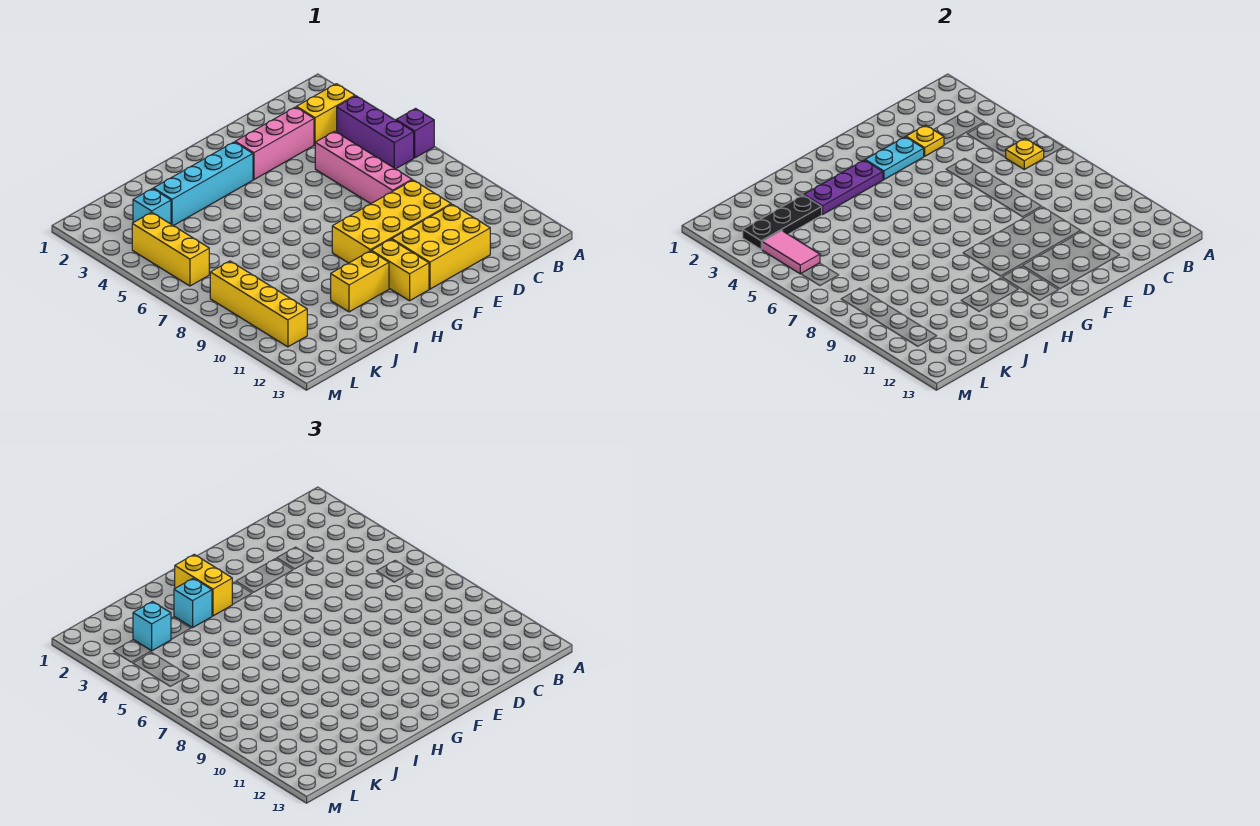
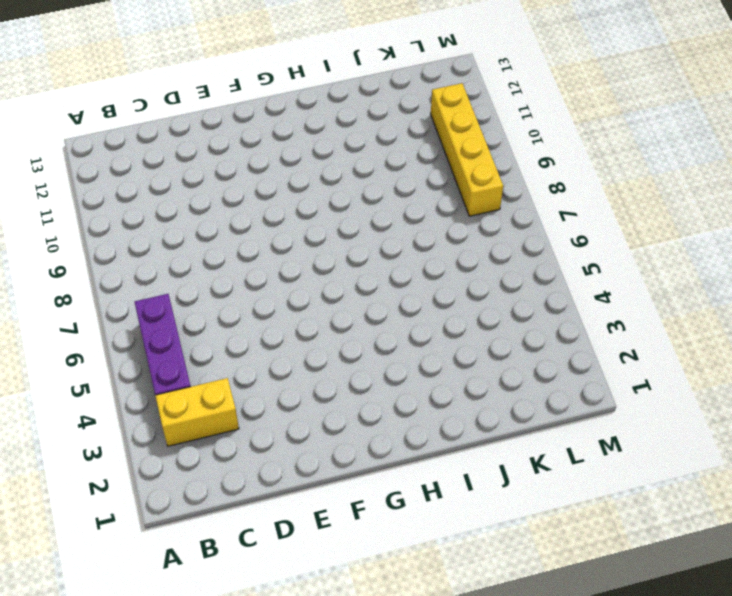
none -> purple 1x1 brick [396,109,434,158]
none -> pink 1x3 brick [235,107,314,180]
none -> pink 1x4 brick [315,131,412,204]

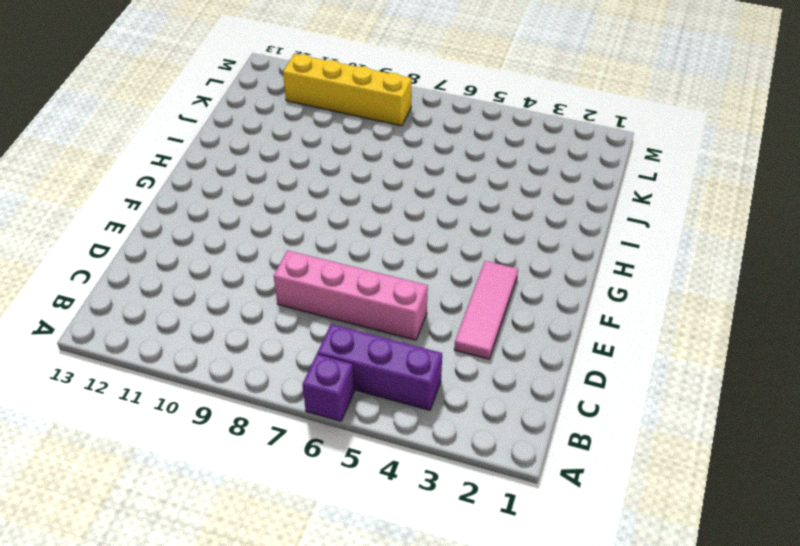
pink 1x3 tile [454,261,518,359] -> pink 1x3 brick [235,107,314,180]
none -> yellow 1x2 brick [297,84,355,144]
none -> yellow 2x4 brick [332,180,451,263]
none -> yellow 2x3 brick [392,204,490,289]

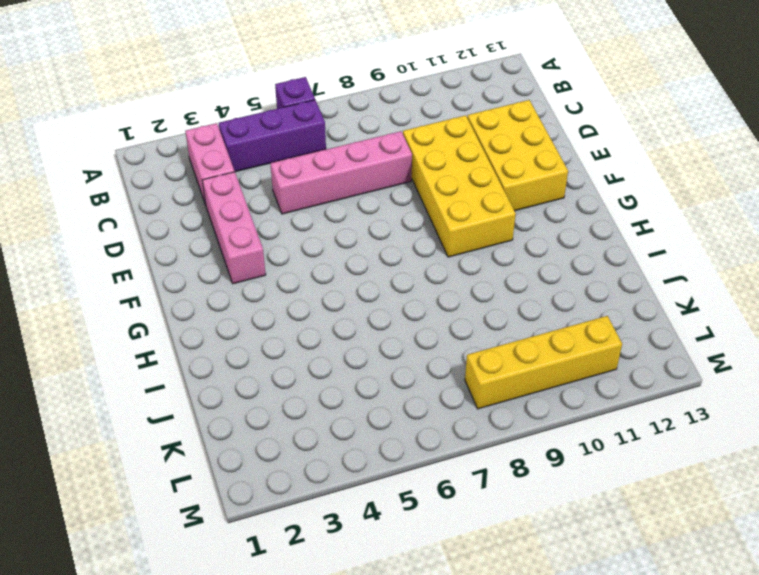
pink 1x2 brick [185,123,235,205] -> yellow 1x2 brick [297,84,355,144]
none -> cyan 1x4 brick [153,142,253,226]
none -> yellow 1x2 brick [371,239,429,301]
none -> yellow 1x2 brick [331,251,389,312]

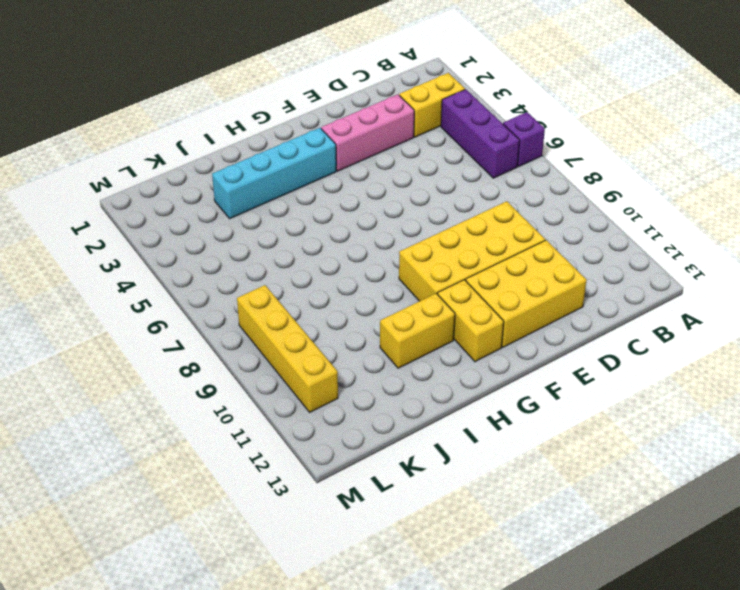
none -> pink 1x4 brick [315,131,412,204]
none -> cyan 1x1 brick [133,189,171,224]
none -> yellow 1x3 brick [132,212,209,286]

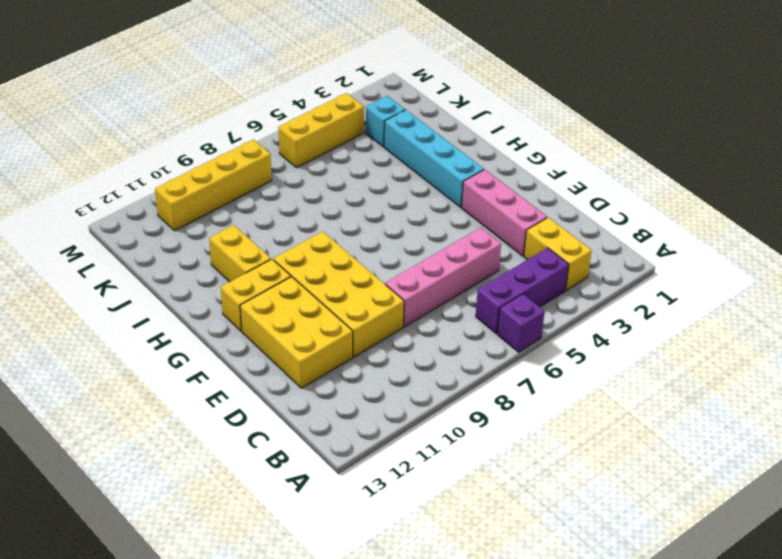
none -> yellow 1x1 plate [1005,138,1044,169]
none -> yellow 1x1 plate [906,125,944,156]
none -> cyan 1x2 plate [865,137,924,180]

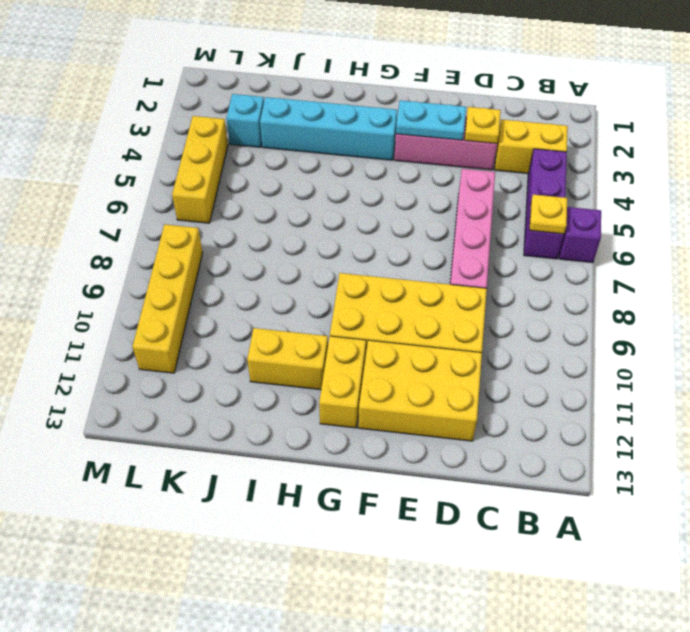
none -> purple 1x3 plate [804,160,883,215]
none -> black 1x3 plate [743,195,822,249]
none -> pink 1x2 tile [762,231,820,274]

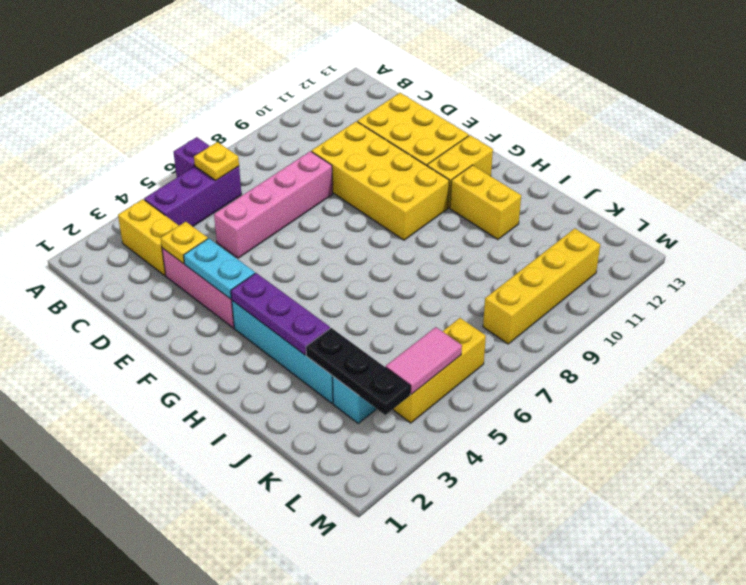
none -> yellow 1x2 brick [175,554,232,616]
none -> cyan 1x1 brick [174,578,212,628]
none -> cyan 1x1 brick [133,602,171,651]

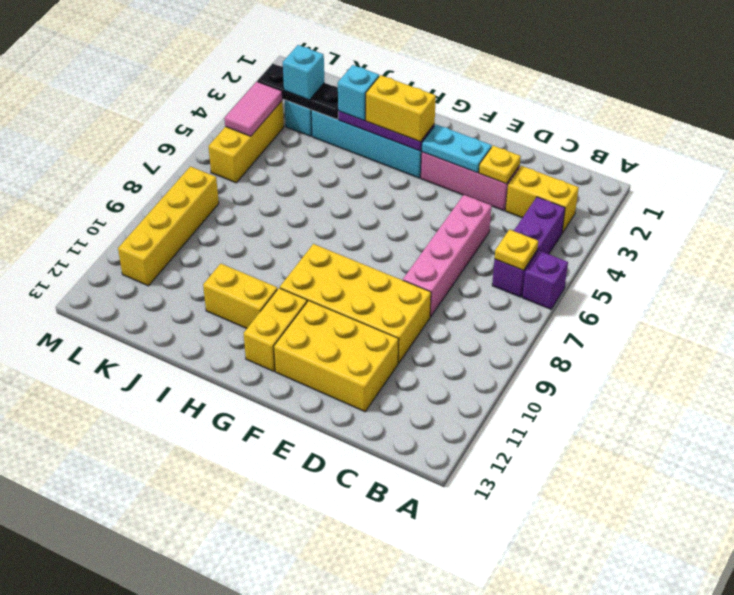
yellow 1x2 brick [366,75,436,142] -> yellow 1x2 brick turned to [175,554,232,616]

